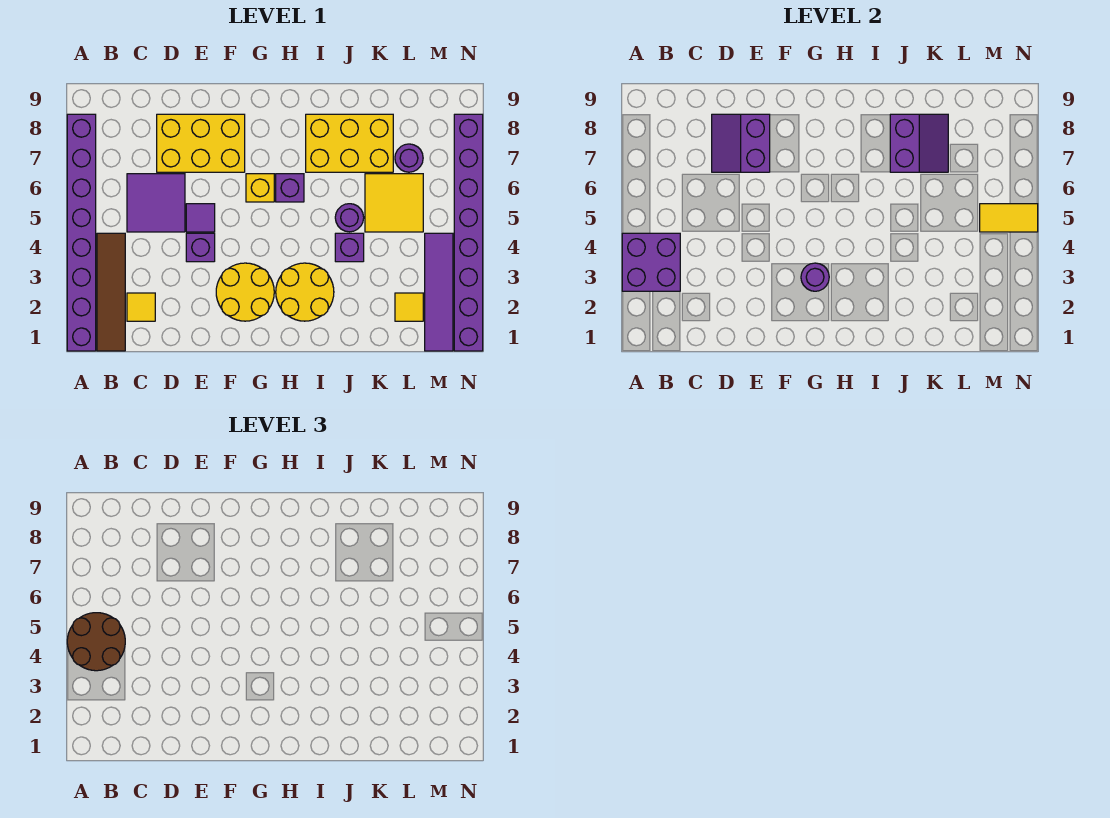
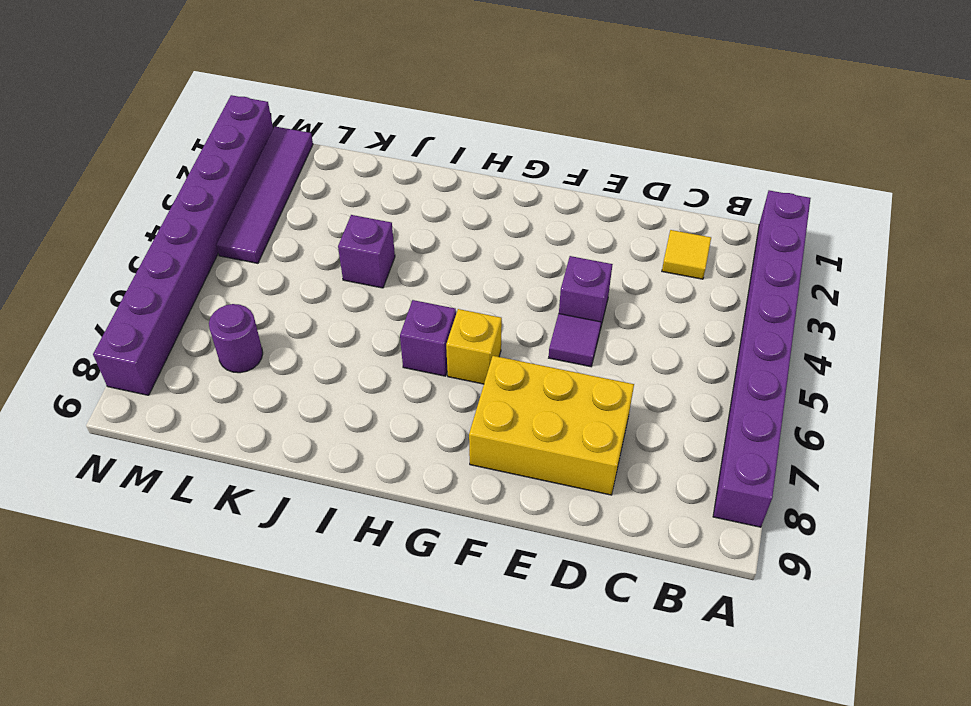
none -> brown 1x4 tile [97,233,125,351]
none -> purple 2x2 tile [127,174,185,232]
none -> yellow 2x2 round brick [216,263,274,321]

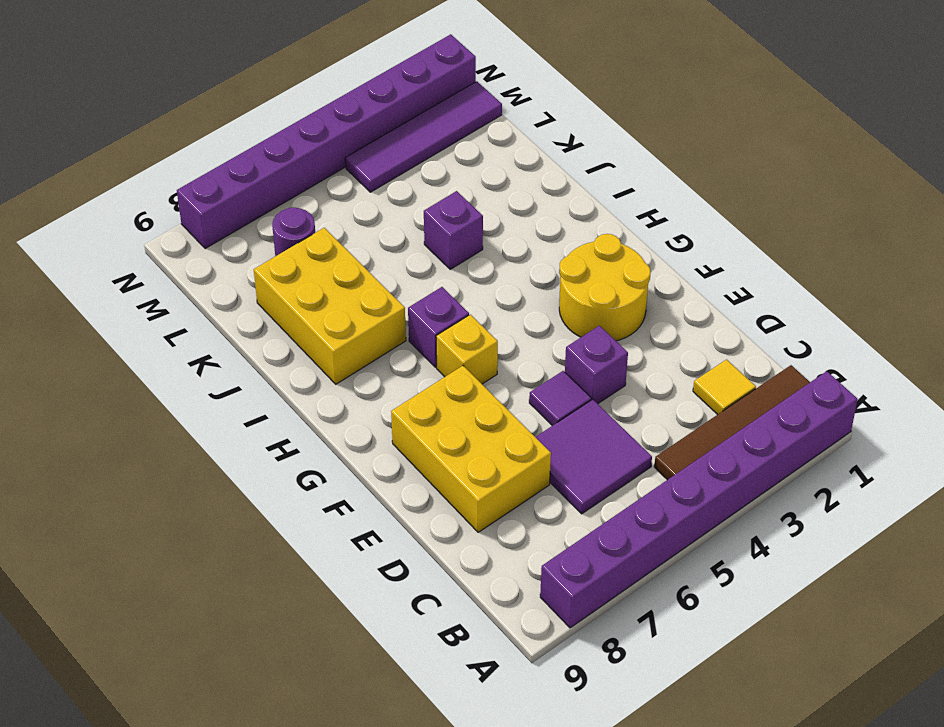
none -> yellow 2x2 round brick [276,263,334,321]
none -> purple 1x1 round brick [335,204,364,232]
none -> yellow 2x2 tile [365,174,423,232]

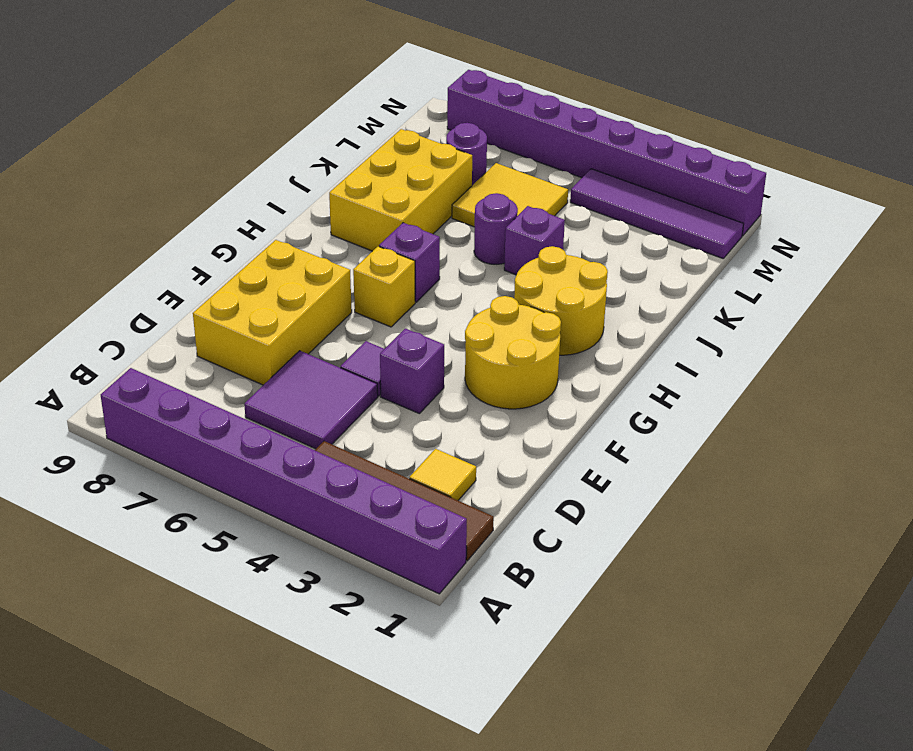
none -> yellow 1x1 tile [395,293,423,321]
none -> purple 2x2 brick [622,233,680,291]
none -> purple 2x2 slope [712,114,770,172]

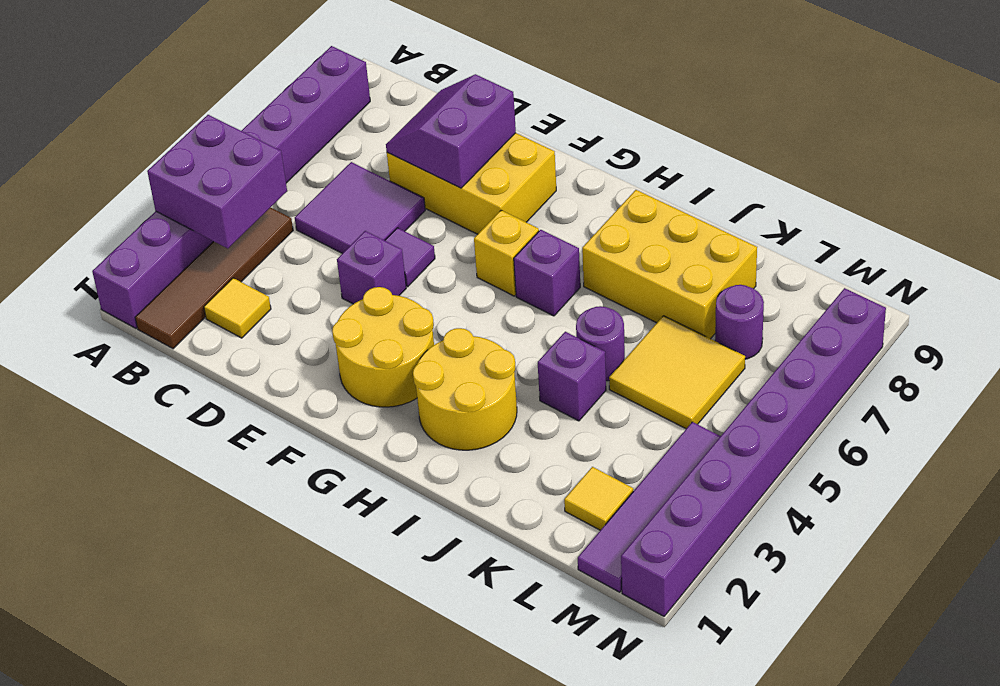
none -> purple 1x1 round brick [801,263,829,291]
none -> purple 2x2 slope [890,114,948,172]
none -> yellow 1x2 tile [980,204,1038,232]

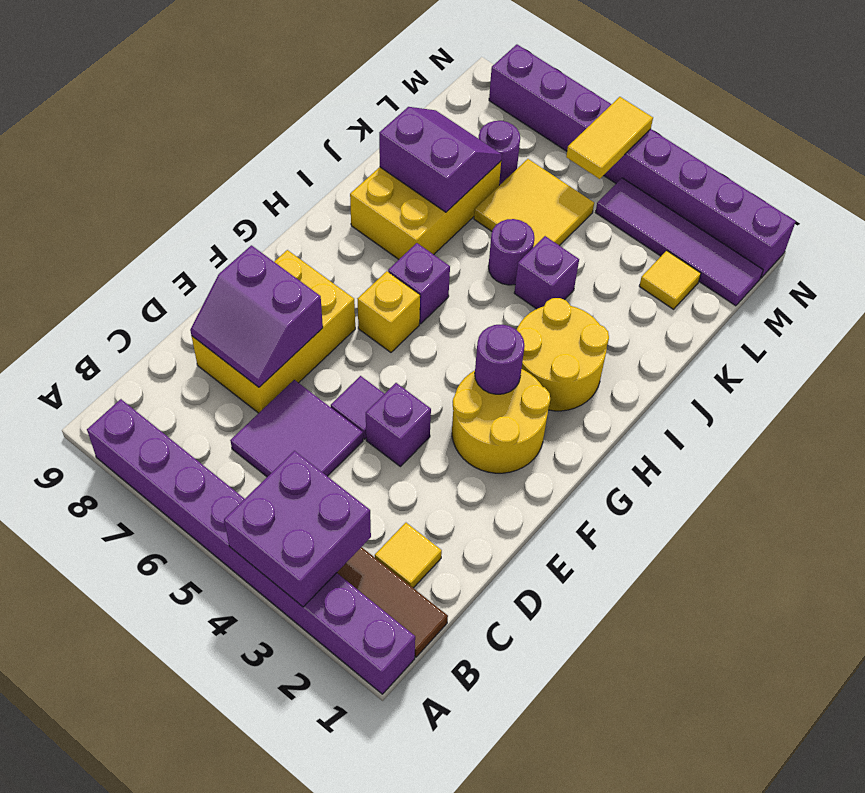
none -> brown 2x2 round brick [67,613,125,671]

